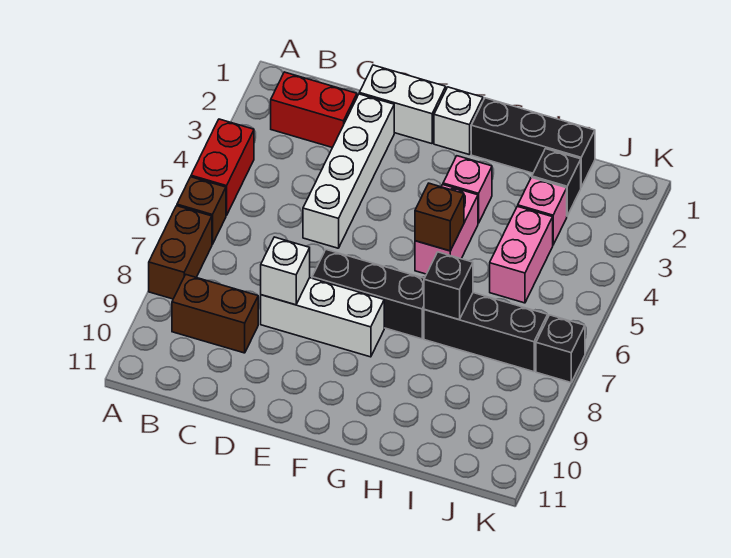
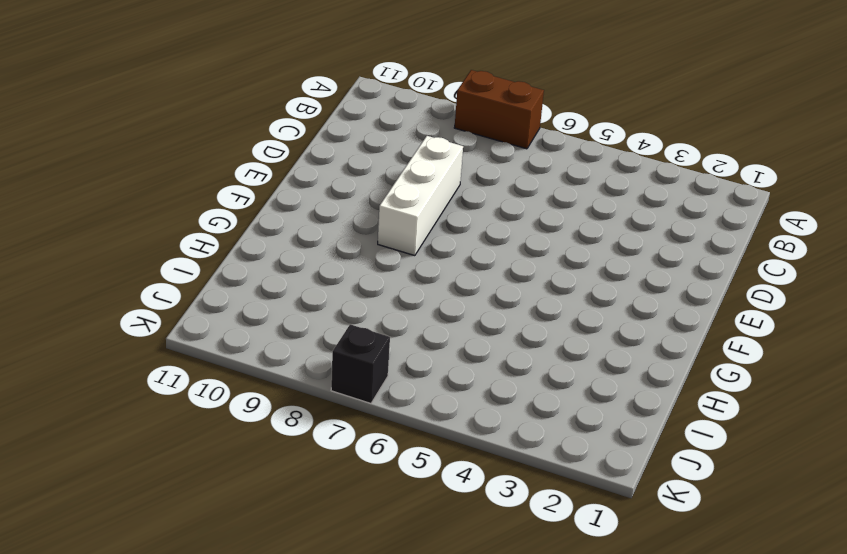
none -> red 1x2 brick [191,119,254,216]
none -> brown 1x1 brick [177,177,226,244]
none -> red 1x2 brick [271,72,357,148]

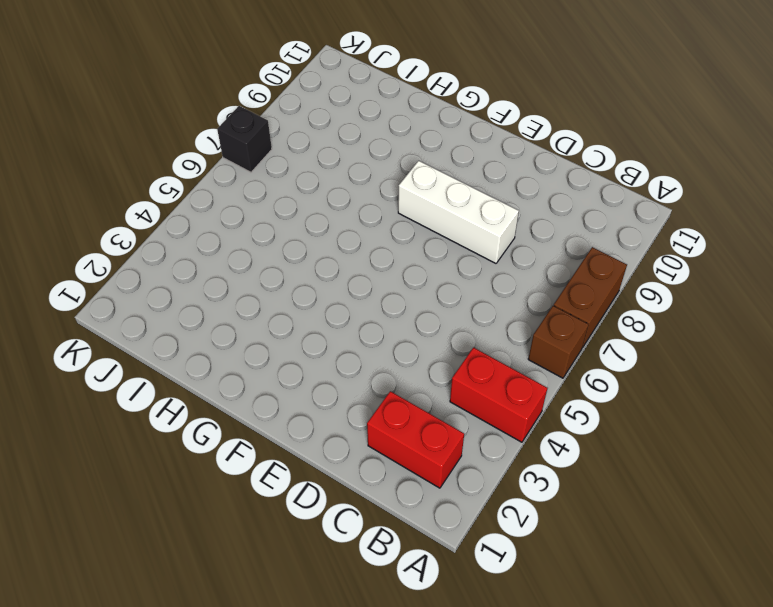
red 1x2 brick [450,348,547,442] -> red 1x2 brick turned to [191,119,254,216]
none -> brown 1x2 brick [172,275,258,353]
none -> white 1x2 brick [359,65,446,144]
none -> white 1x4 brick [303,94,394,248]

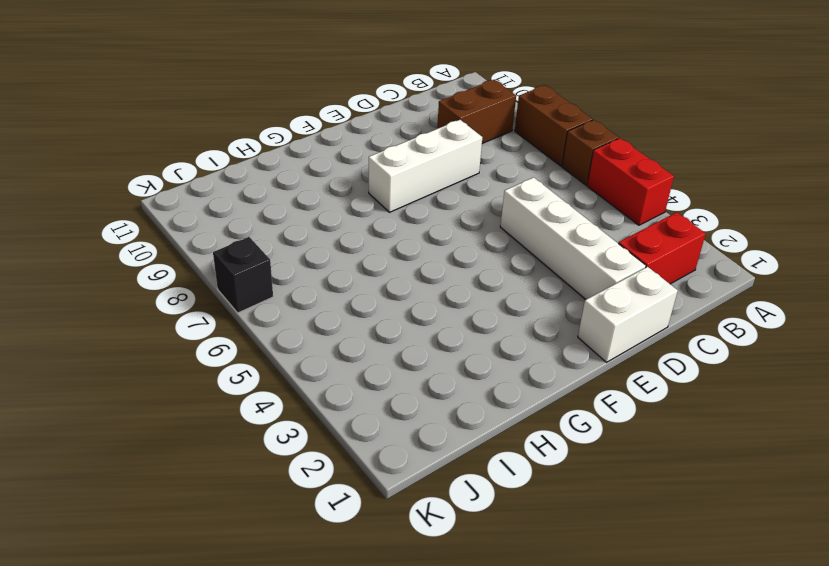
none -> black 1x3 brick [312,250,424,339]
none -> white 1x1 brick [434,87,483,155]
none -> black 1x3 brick [471,98,595,187]

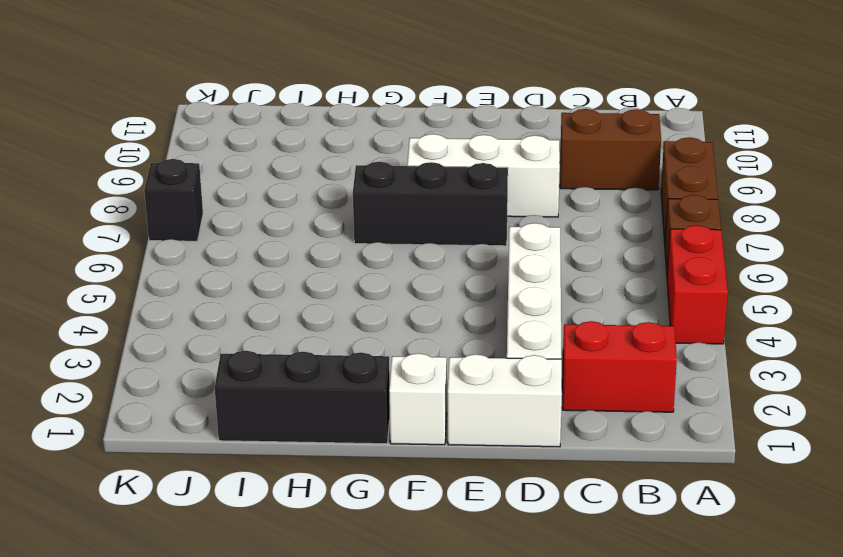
none -> pink 1x1 brick [443,156,492,223]
none -> pink 1x2 brick [415,185,478,274]
none -> black 1x3 brick [424,293,548,372]

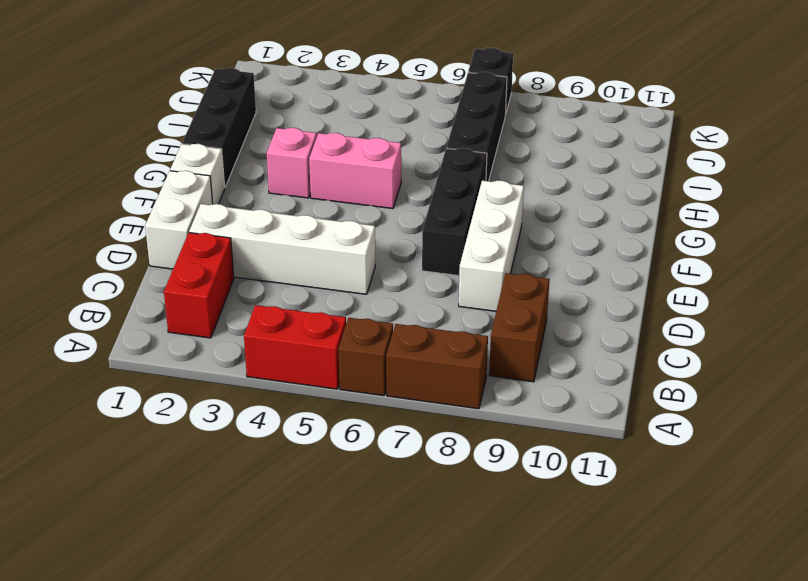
none -> black 1x1 brick [532,149,581,216]
none -> pink 1x1 brick [518,178,567,245]
none -> pink 1x2 brick [490,206,553,303]

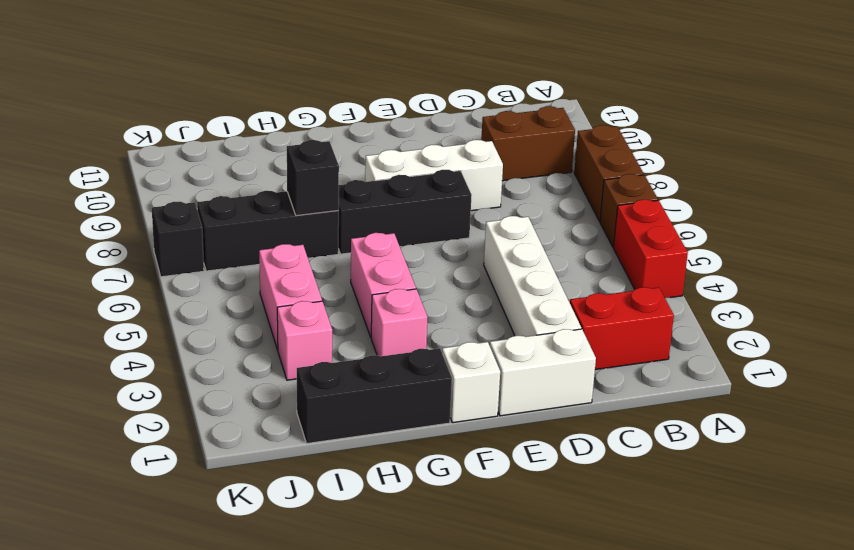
none -> black 1x1 brick [532,149,581,216]
none -> white 1x1 brick [261,237,310,305]
none -> brown 1x1 brick [415,183,464,251]

